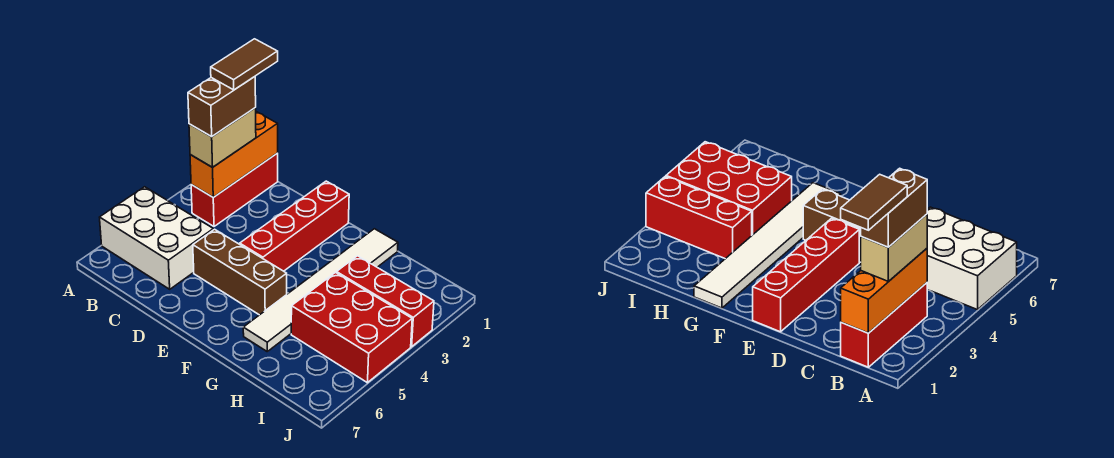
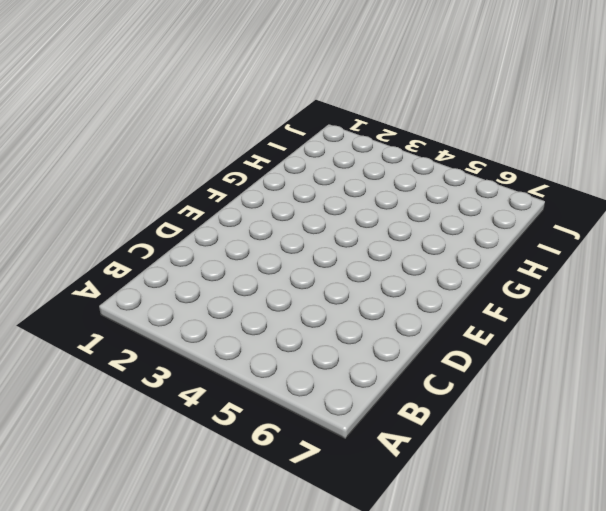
none -> white 2x3 brick [100,187,213,289]
none -> red 1x3 brick [191,153,278,226]

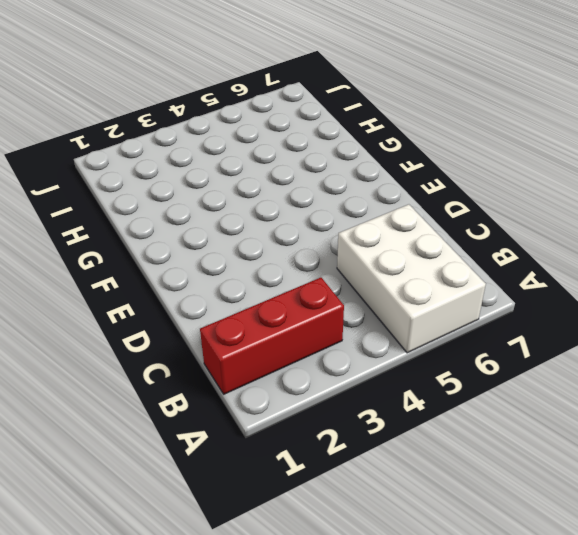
none -> brown 1x3 brick [193,229,287,315]
none -> red 1x4 brick [240,181,349,271]

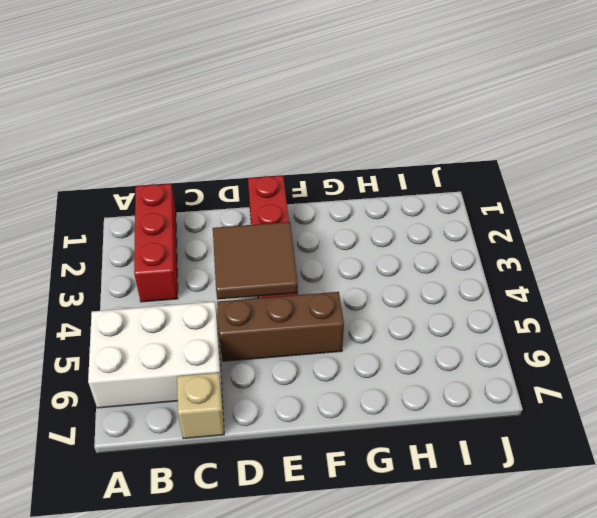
tan 1x1 brick [177,373,224,439] -> none
brown 2x2 tile [213,222,298,300] -> none
none -> white 1x6 tile [243,229,398,351]
none -> red 1x3 brick [337,256,434,347]

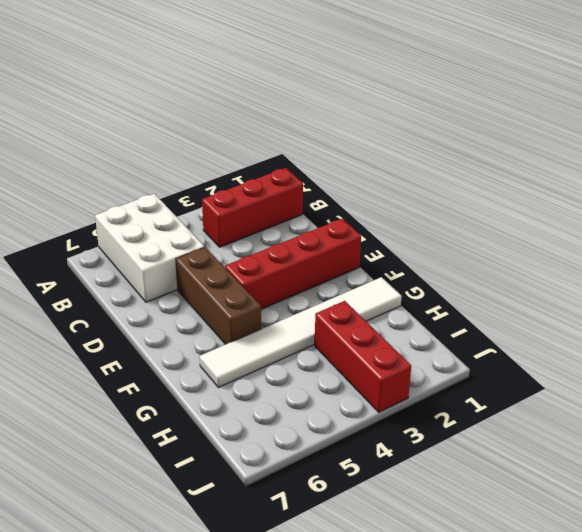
none -> red 2x3 brick [291,273,412,383]
none -> orange 1x3 brick [190,112,278,197]

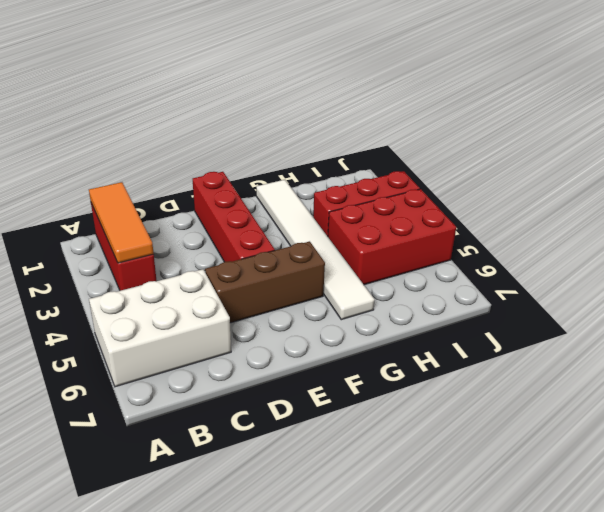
orange 1x3 tile [89,182,154,263] -> orange 1x3 brick [190,112,278,197]
none -> tan 1x2 brick [189,108,256,167]
none -> brown 1x2 brick [188,77,256,137]

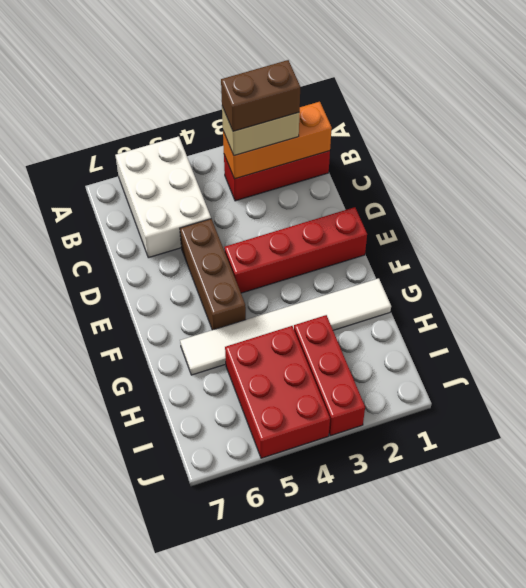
none -> brown 1x2 tile [211,39,278,90]

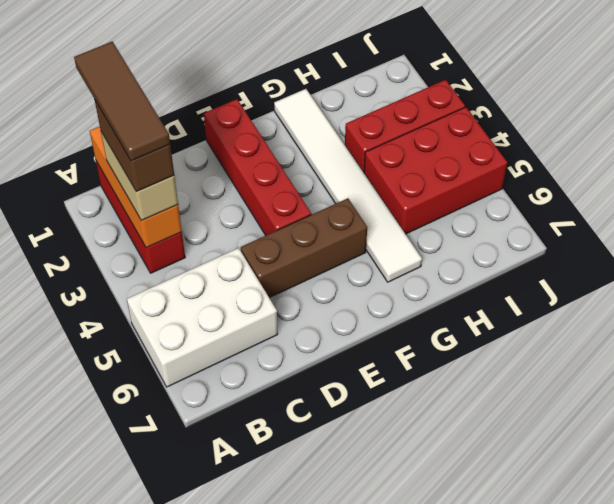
brown 1x3 tile [74,41,170,161] -> brown 1x2 tile [211,39,278,90]

